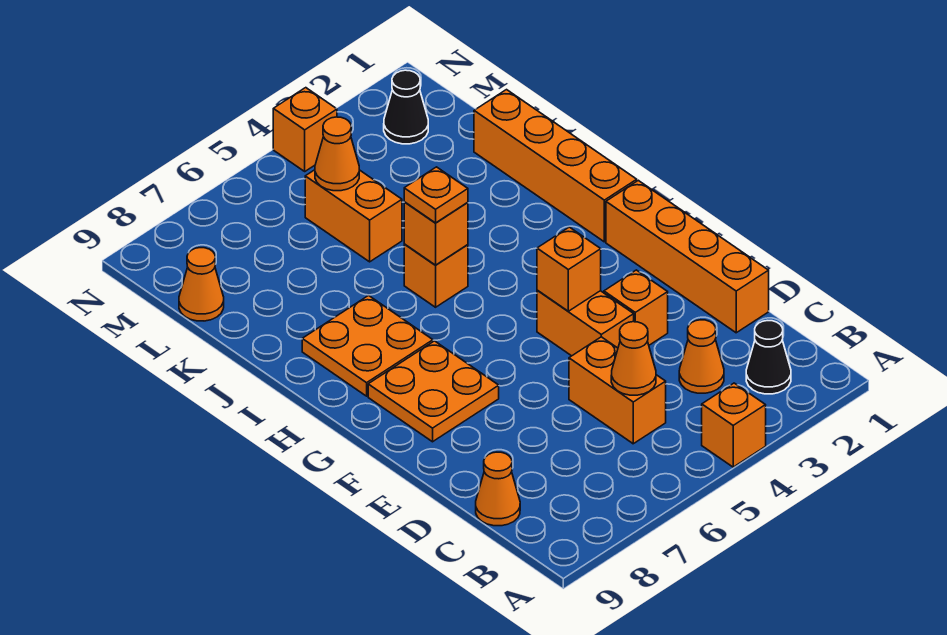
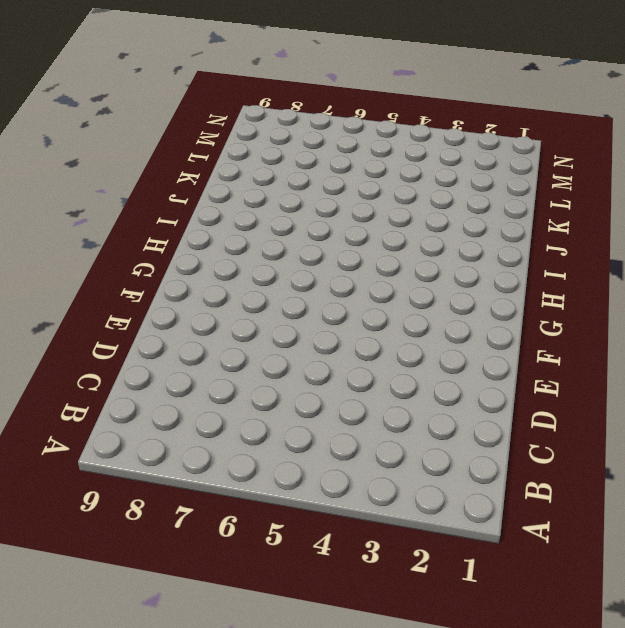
none -> orange 1x1 brick [702,383,766,467]
none -> black 1x1 cone [746,321,791,394]
none -> orange 1x1 cone [679,320,724,393]

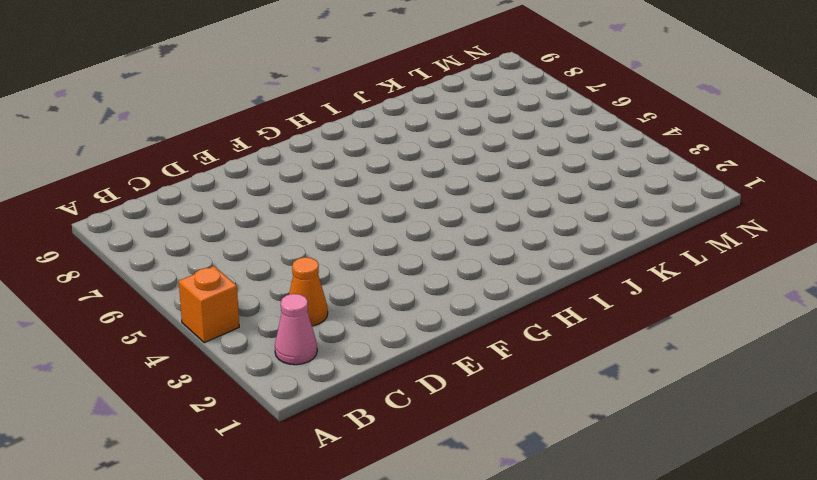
pink 1x1 cone [275,294,317,365] -> black 1x1 cone [746,321,791,394]
none -> orange 1x2 brick [569,337,666,444]
none -> orange 1x1 cone [476,452,520,526]
none -> orange 1x4 brick [606,180,769,333]

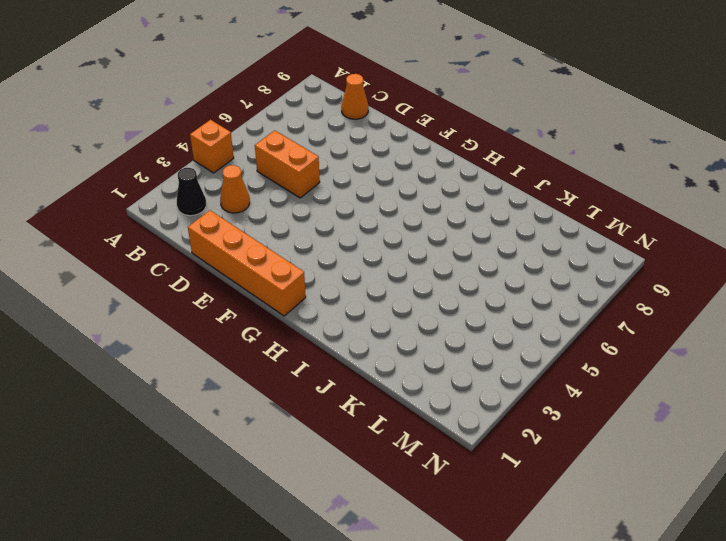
none -> orange 1x1 brick [604,270,668,345]
none -> orange 1x2 brick [537,290,634,356]
none -> orange 2x2 plate [368,341,499,442]

